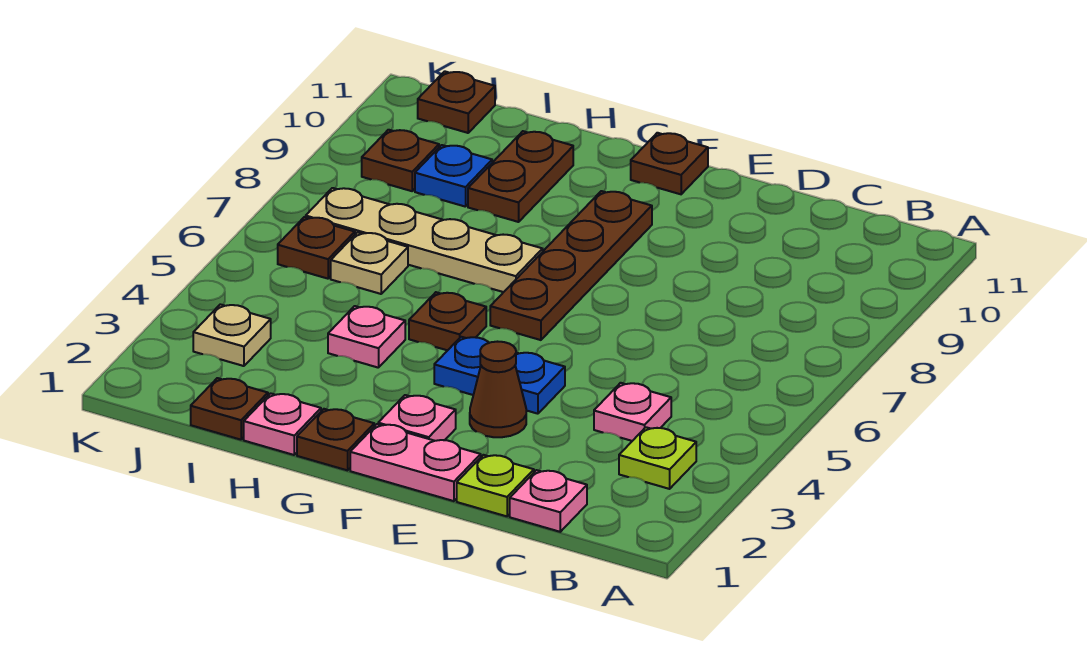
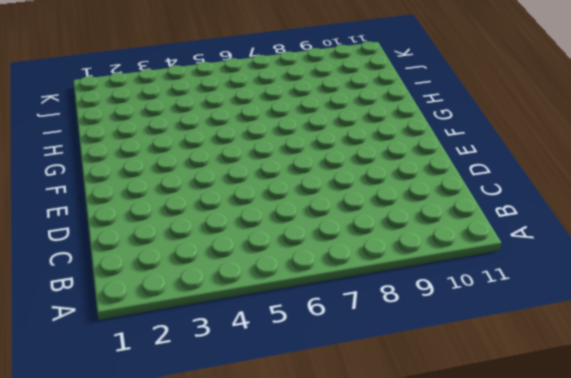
none -> lime 1x1 plate [619,427,696,489]
none -> pink 1x1 plate [510,470,587,532]
none -> pink 1x1 plate [594,383,671,441]

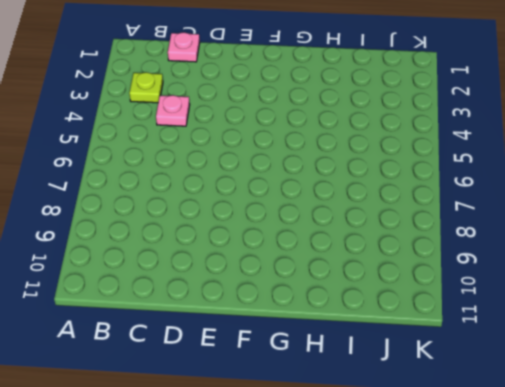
none -> lime 1x1 plate [457,455,534,516]
none -> pink 1x2 plate [350,424,481,501]
none -> brown 1x1 cone [470,342,526,437]

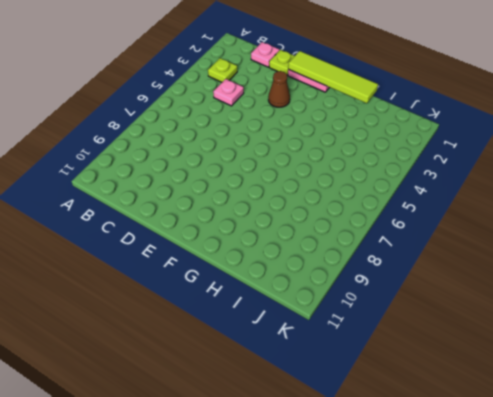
lime 1x4 tile [288,51,378,103] -> none
none -> blue 1x1 plate [515,353,565,414]
none -> pink 1x1 plate [378,395,456,441]
none -> blue 1x1 plate [434,337,489,395]

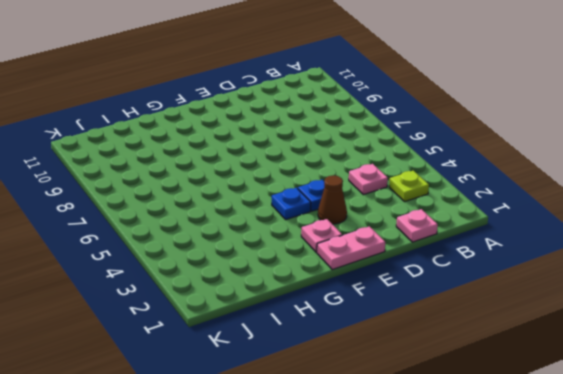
none -> lime 1x1 plate [457,455,534,516]
none -> brown 1x4 plate [490,191,652,340]
none -> brown 1x1 plate [631,133,708,194]

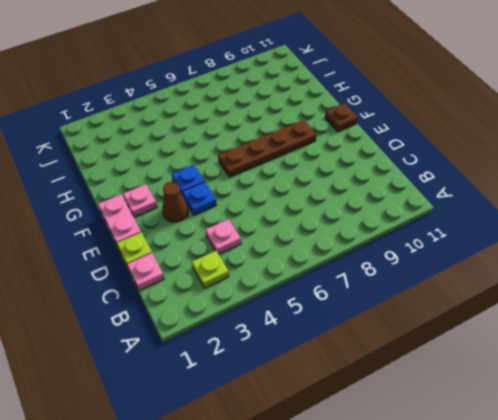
none -> brown 1x1 plate [297,409,374,470]
none -> brown 1x1 plate [409,292,486,350]
none -> tan 1x4 plate [306,188,543,292]

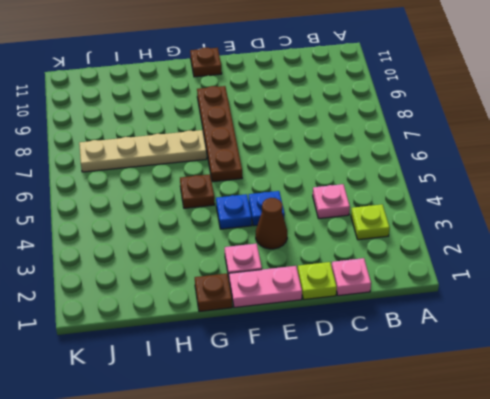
none -> pink 1x1 plate [244,393,321,455]
none -> pink 1x1 plate [328,306,405,368]
none -> brown 1x2 plate [468,131,573,222]

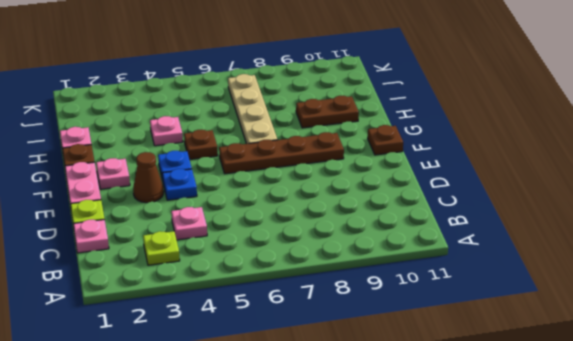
none -> brown 1x1 plate [191,378,268,440]
none -> tan 1x1 plate [331,232,408,294]
none -> blue 1x1 plate [415,145,492,207]

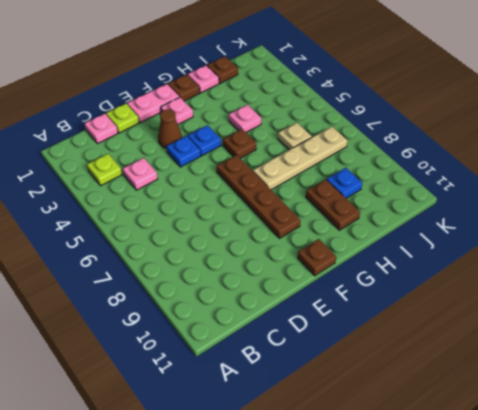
none -> tan 1x1 plate [193,304,271,366]
none -> brown 1x1 plate [278,217,355,279]
none -> brown 1x1 plate [362,130,439,191]

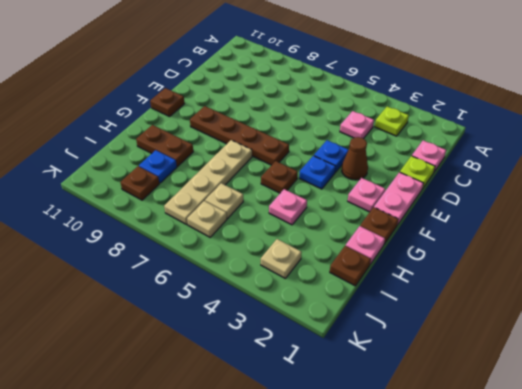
tan 1x1 plate [187,201,227,237] -> brown 1x1 plate [278,217,355,279]
none -> brown 1x1 plate [418,71,495,133]

